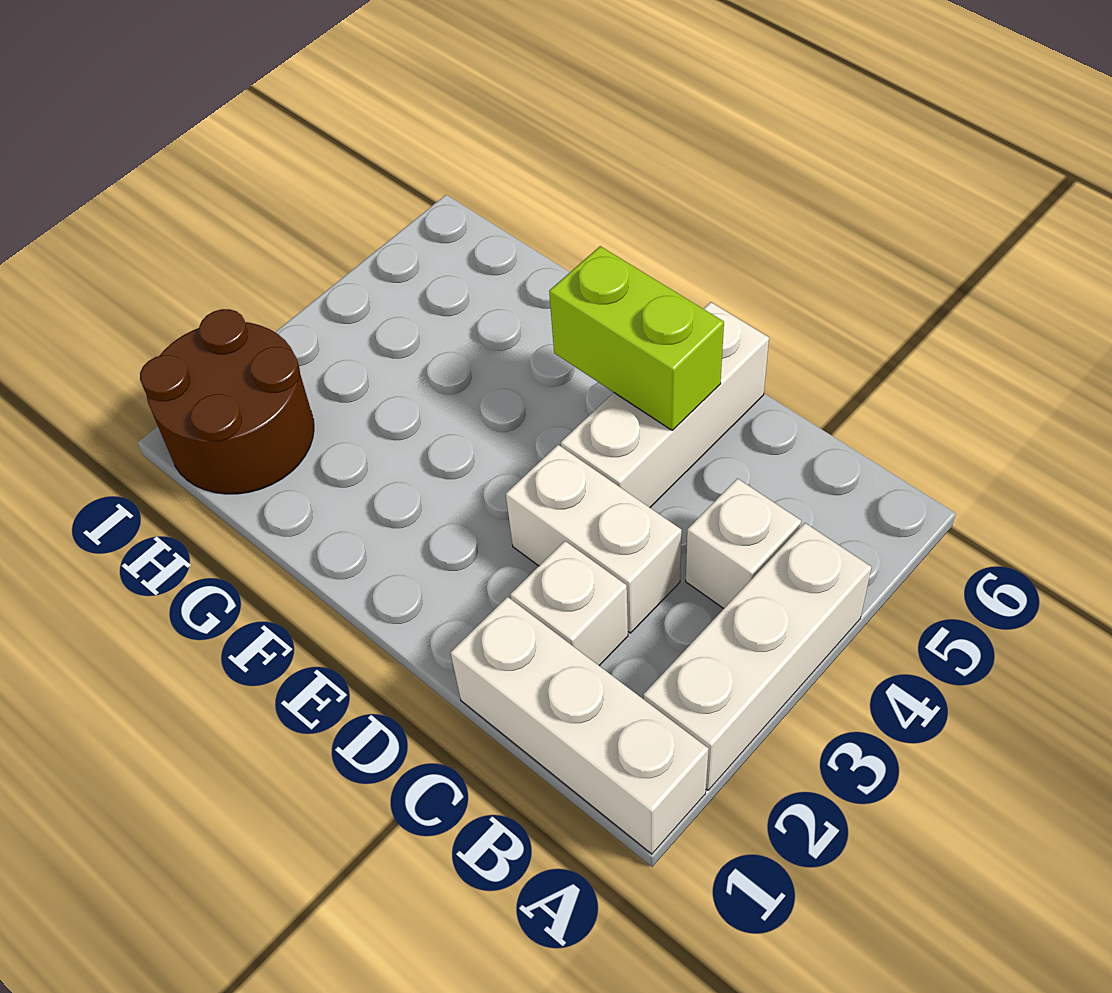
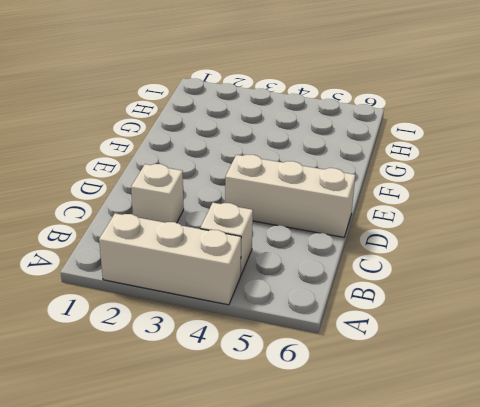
none -> white 1x3 brick [451,597,709,854]
none -> white 1x2 brick [506,445,682,633]

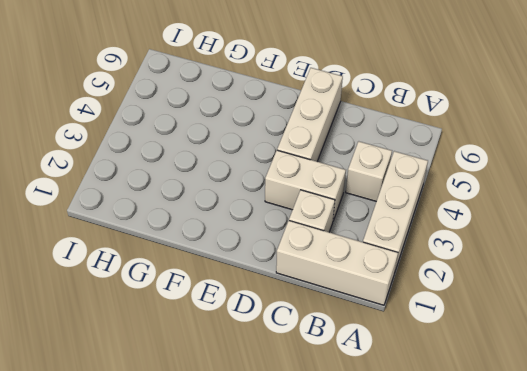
none -> brown 2x2 round brick [140,309,314,494]
none -> lime 1x2 brick [549,246,724,430]

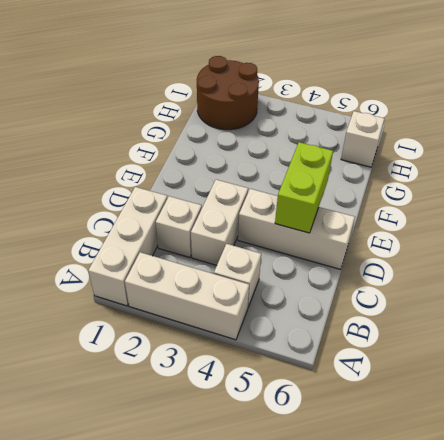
white 1x1 brick [341,111,384,167] -> none

